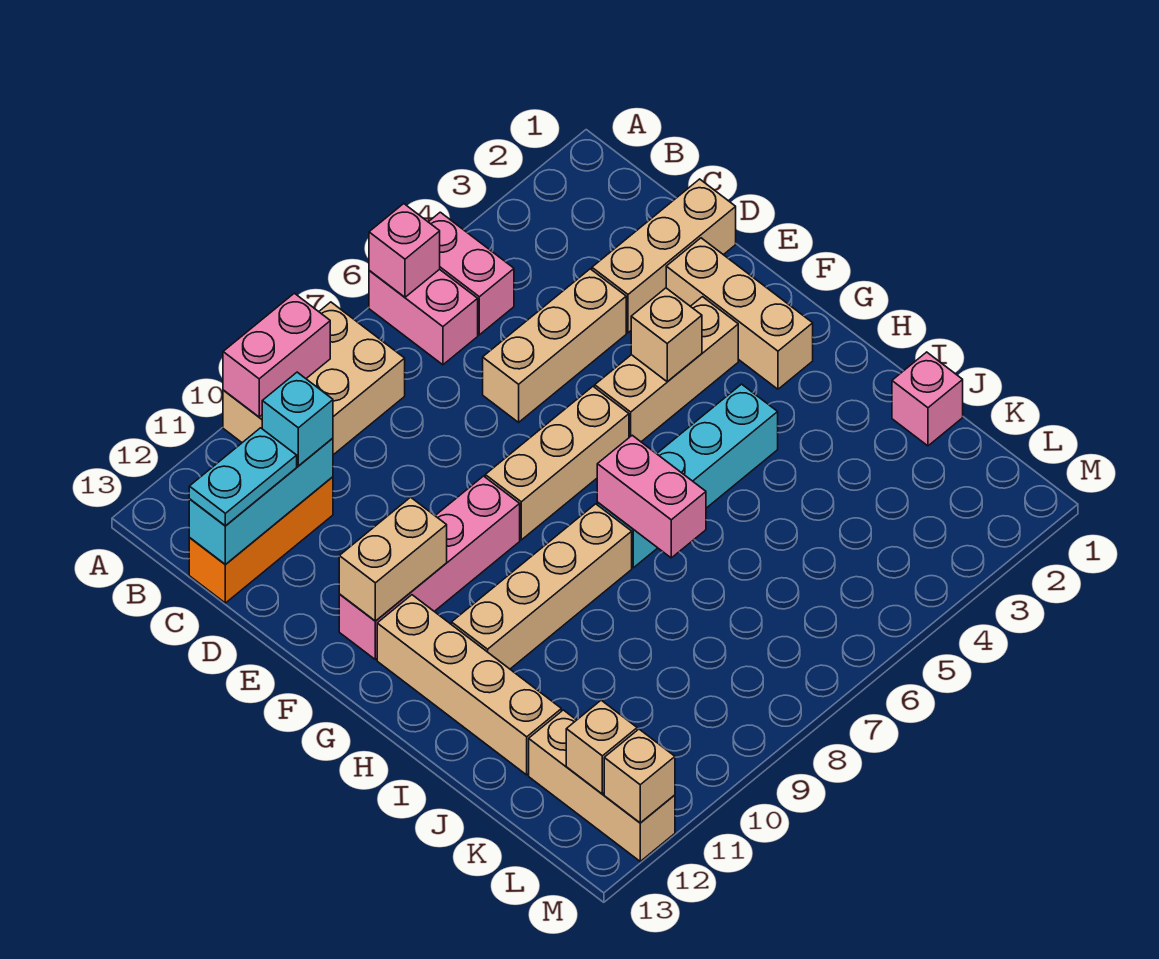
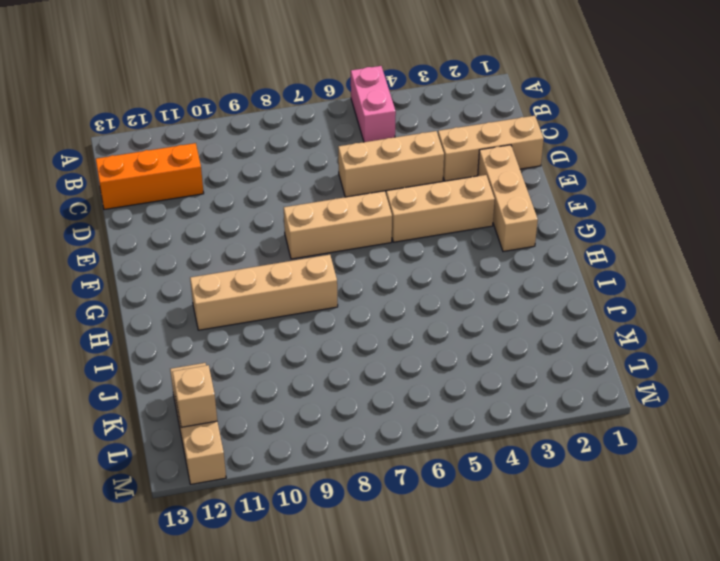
none -> pink 1x2 brick [369,269,478,365]
none -> tan 2x3 brick [223,302,405,455]
none -> pink 1x4 brick [339,476,520,660]

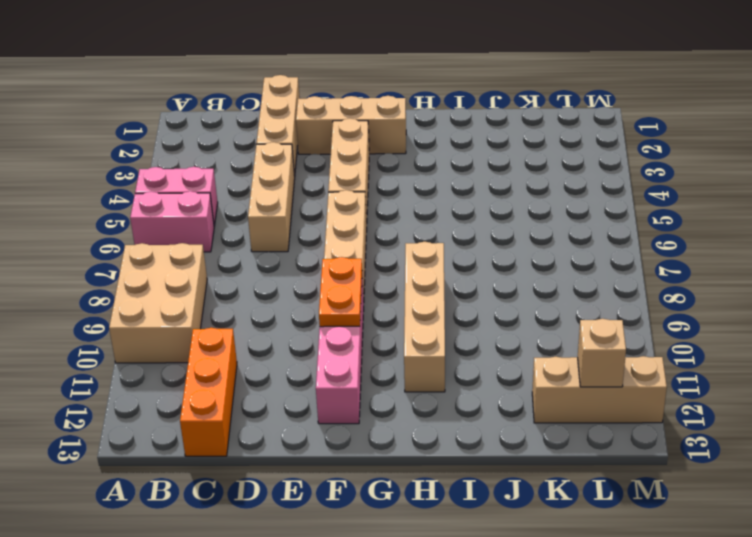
orange 1x2 plate [319,257,362,327] -> none
none -> tan 1x4 brick [377,595,561,775]
none -> cyan 1x4 brick [597,384,778,568]
none -> pink 1x1 brick [892,352,963,446]

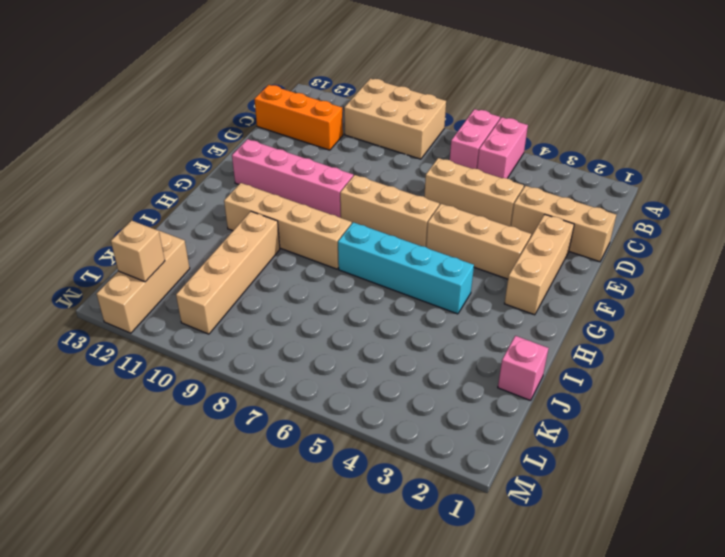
tan 1x4 brick [176,212,280,334] -> tan 1x4 brick moved to [377,595,561,775]
none -> pink 1x1 brick [369,204,440,297]
none -> pink 1x2 brick [223,293,330,417]
none -> cyan 1x3 brick [189,438,333,564]

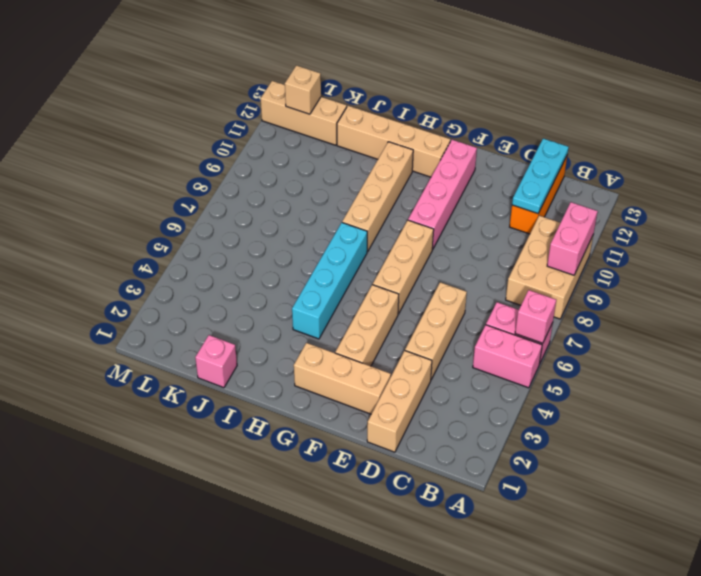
cyan 1x3 plate [512,138,569,214] -> cyan 1x3 brick [189,438,333,564]
none -> tan 1x1 brick [631,288,702,382]
none -> tan 1x2 brick [339,497,447,621]
none -> pink 1x2 brick [597,435,706,558]

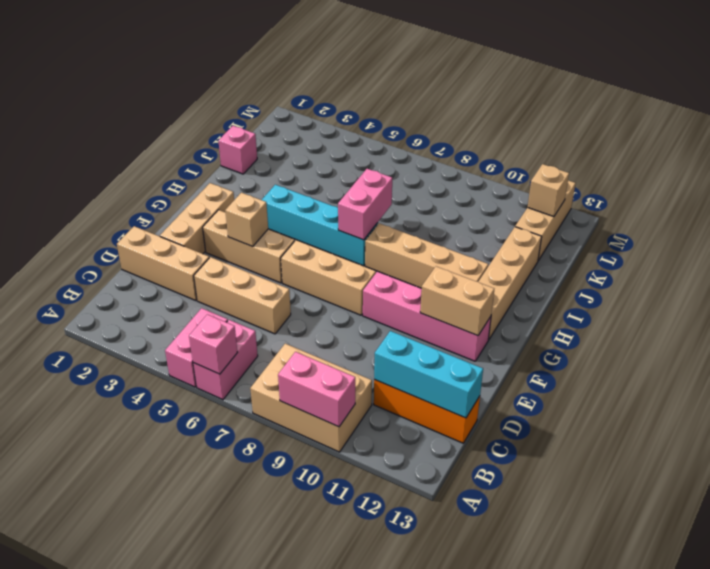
none -> tan 1x1 brick [604,729,675,823]
none -> cyan 1x1 brick [262,372,333,466]
none -> cyan 1x2 plate [189,428,297,526]

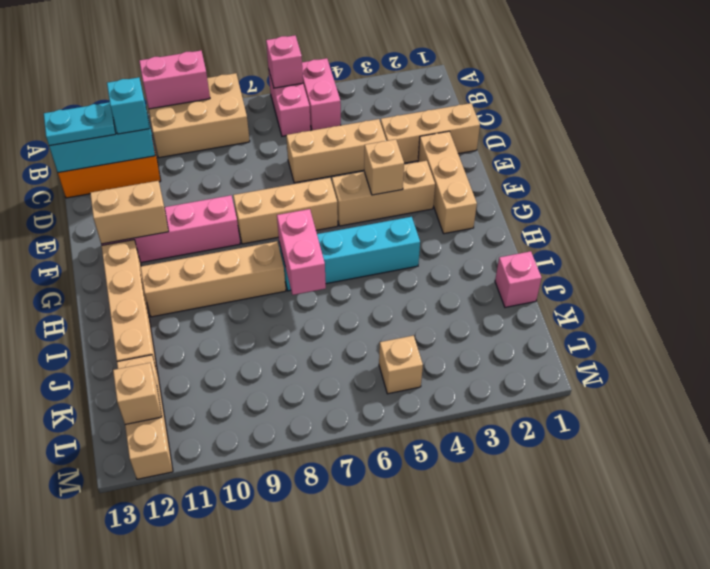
tan 1x1 brick [379,336,423,394] -> tan 1x1 brick moved to [604,729,675,823]

